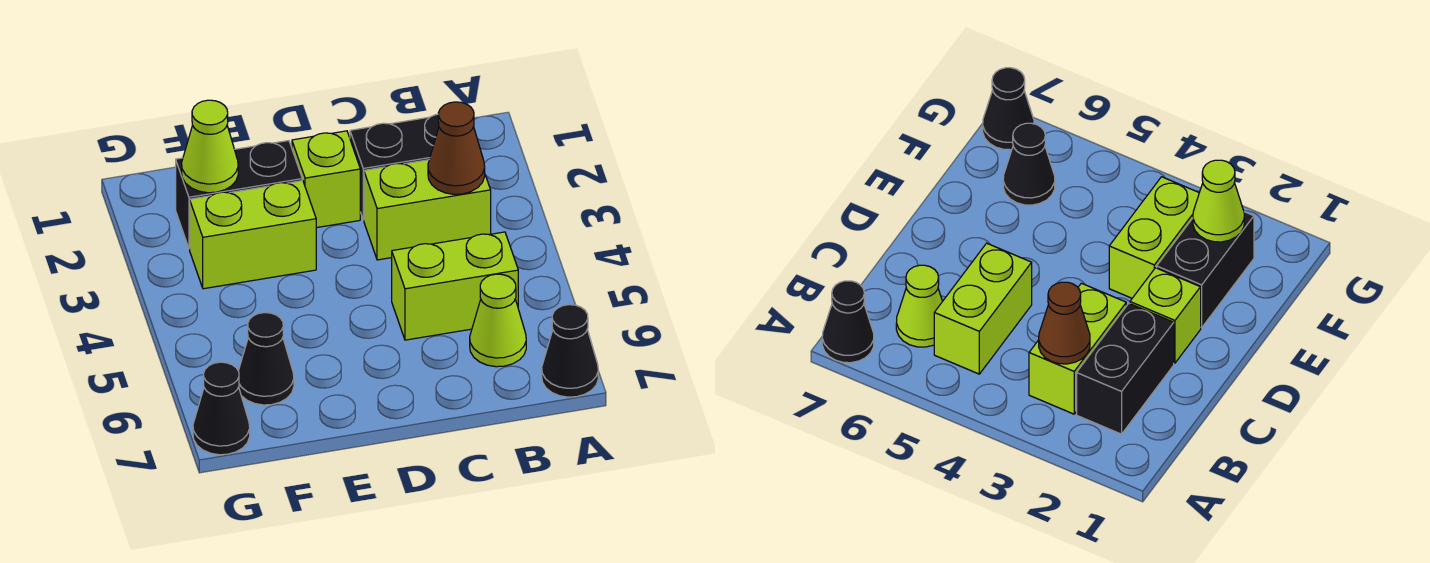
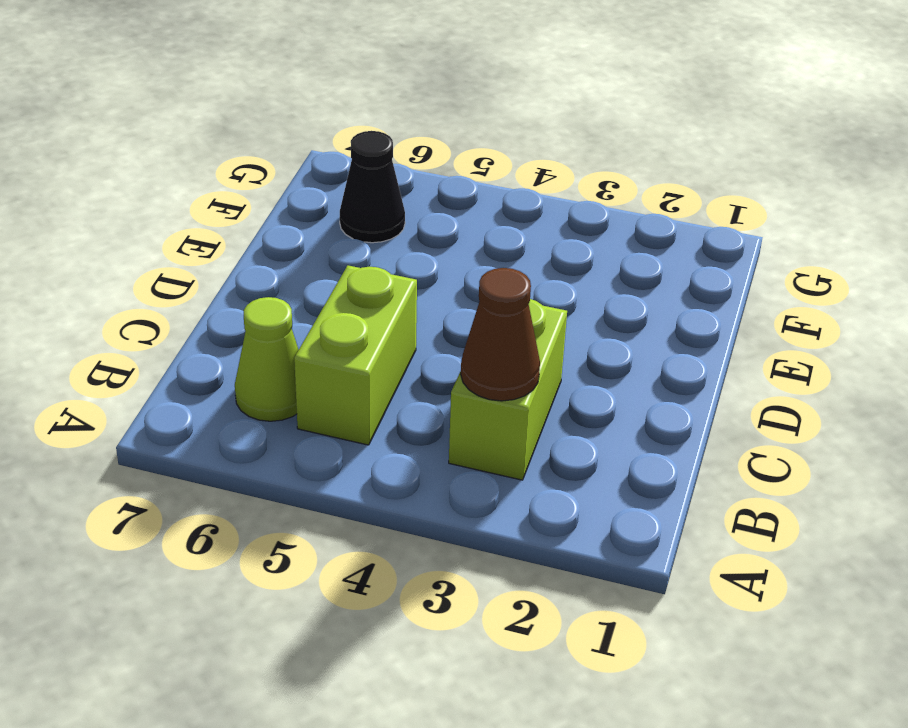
none -> black 1x1 cone [542,305,598,397]
none -> black 1x2 brick [350,114,439,220]
none -> lime 1x1 brick [292,131,360,228]

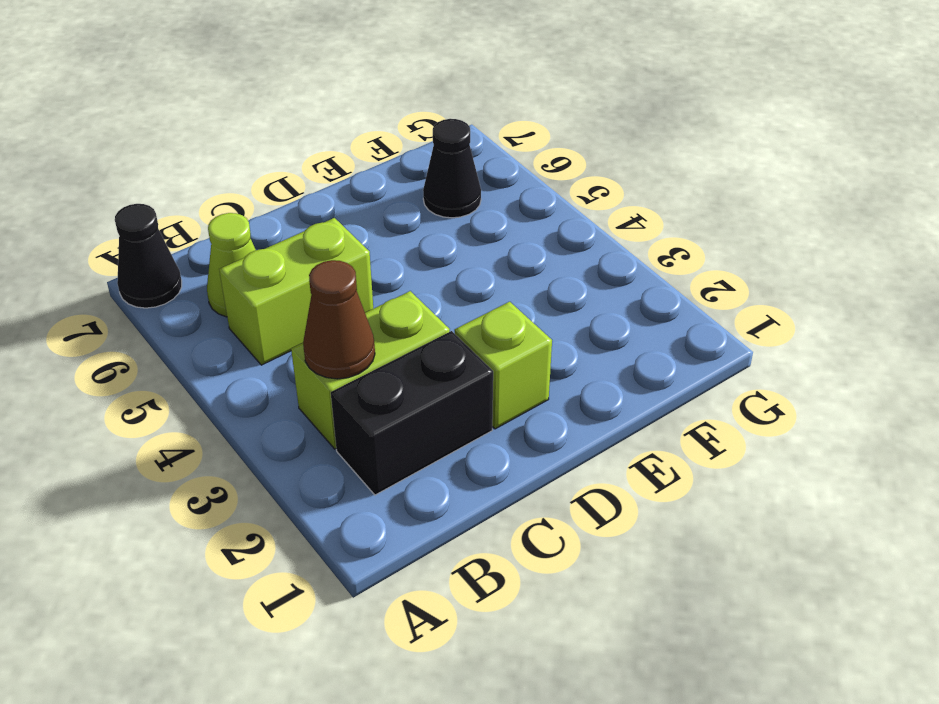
none -> black 1x2 brick [176,141,302,249]
none -> lime 1x2 brick [190,181,316,289]
none -> black 1x1 cone [193,362,250,455]

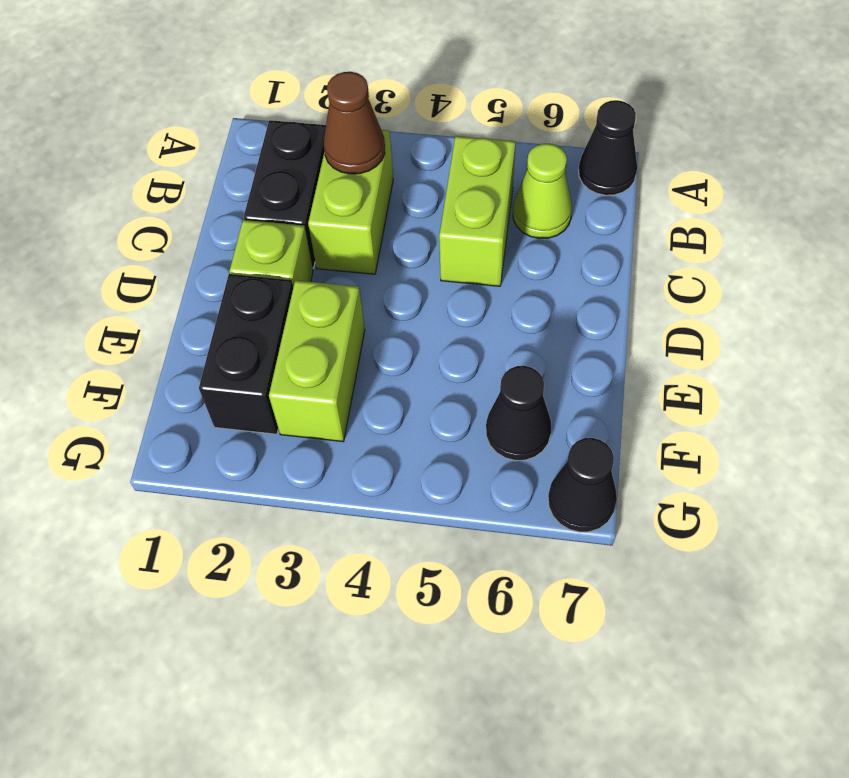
none -> lime 1x1 cone [182,100,238,193]

